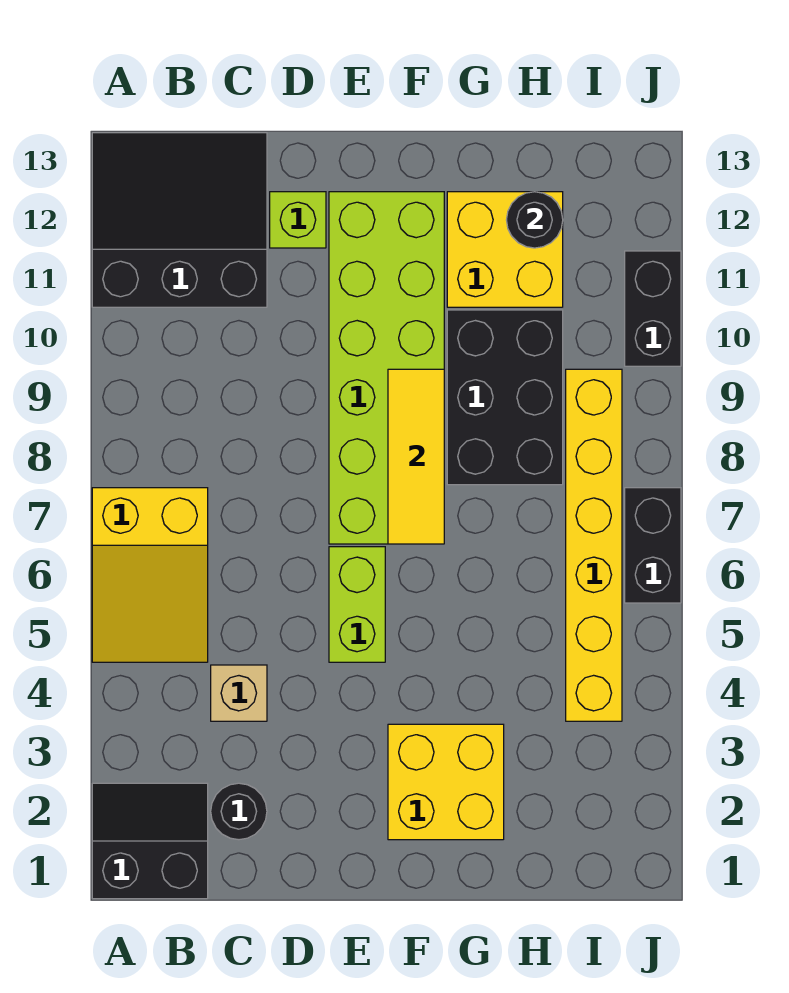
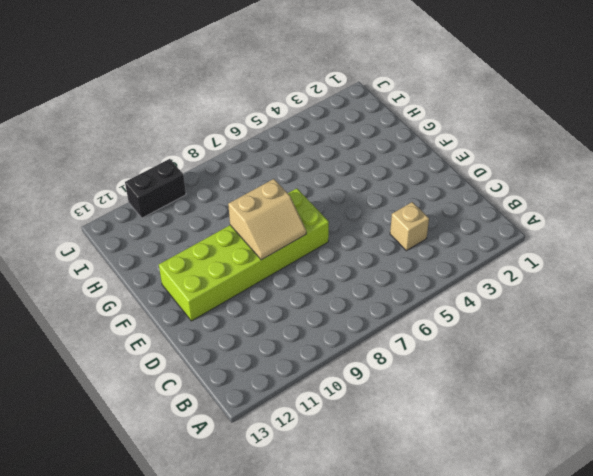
tan 2x2 slope [228,179,306,260] -> yellow 1x3 tile [388,369,444,544]
none -> black 2x2 slope [92,783,208,899]
none -> yellow 2x3 slope [92,488,208,662]
none -> black 3x3 slope [92,133,267,307]

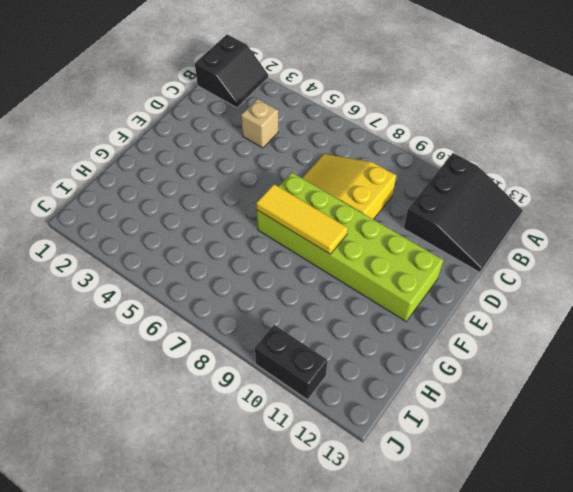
yellow 2x3 slope [302,154,396,219] -> yellow 2x3 slope moved to [92,488,208,662]
none -> black 1x1 round brick [211,783,267,840]
none -> lime 1x1 brick [270,192,326,248]
none -> lime 1x2 brick [329,547,385,662]

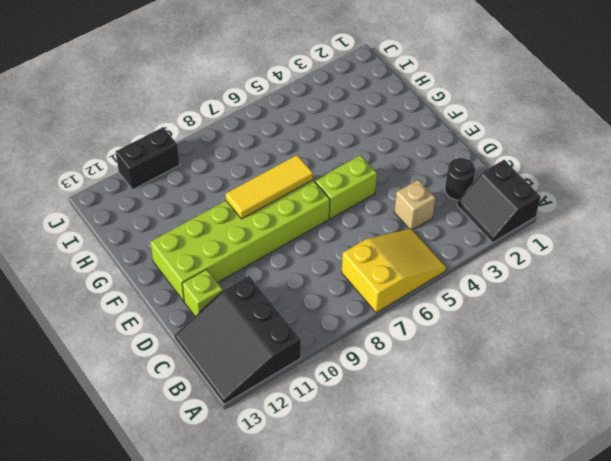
none -> yellow 2x2 brick [388,724,504,840]
none -> black 2x3 brick [447,310,563,485]
none -> yellow 2x2 brick [447,192,563,307]

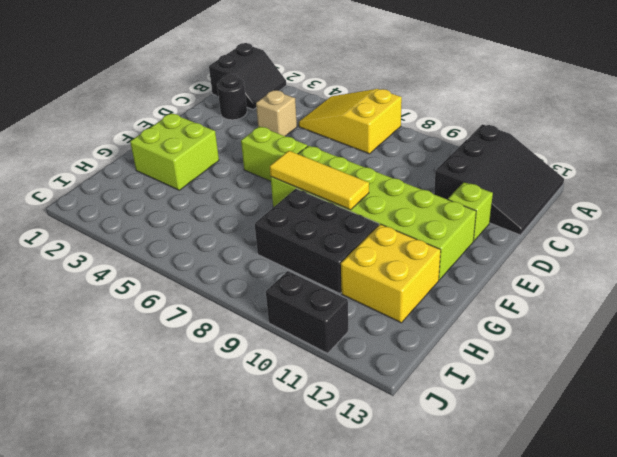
lime 2x2 brick [130,113,219,190] -> yellow 2x2 brick [388,724,504,840]
none -> yellow 1x6 brick [566,369,622,721]
none -> black 1x2 brick [625,488,681,603]
none -> black 1x1 round brick [507,192,563,248]

